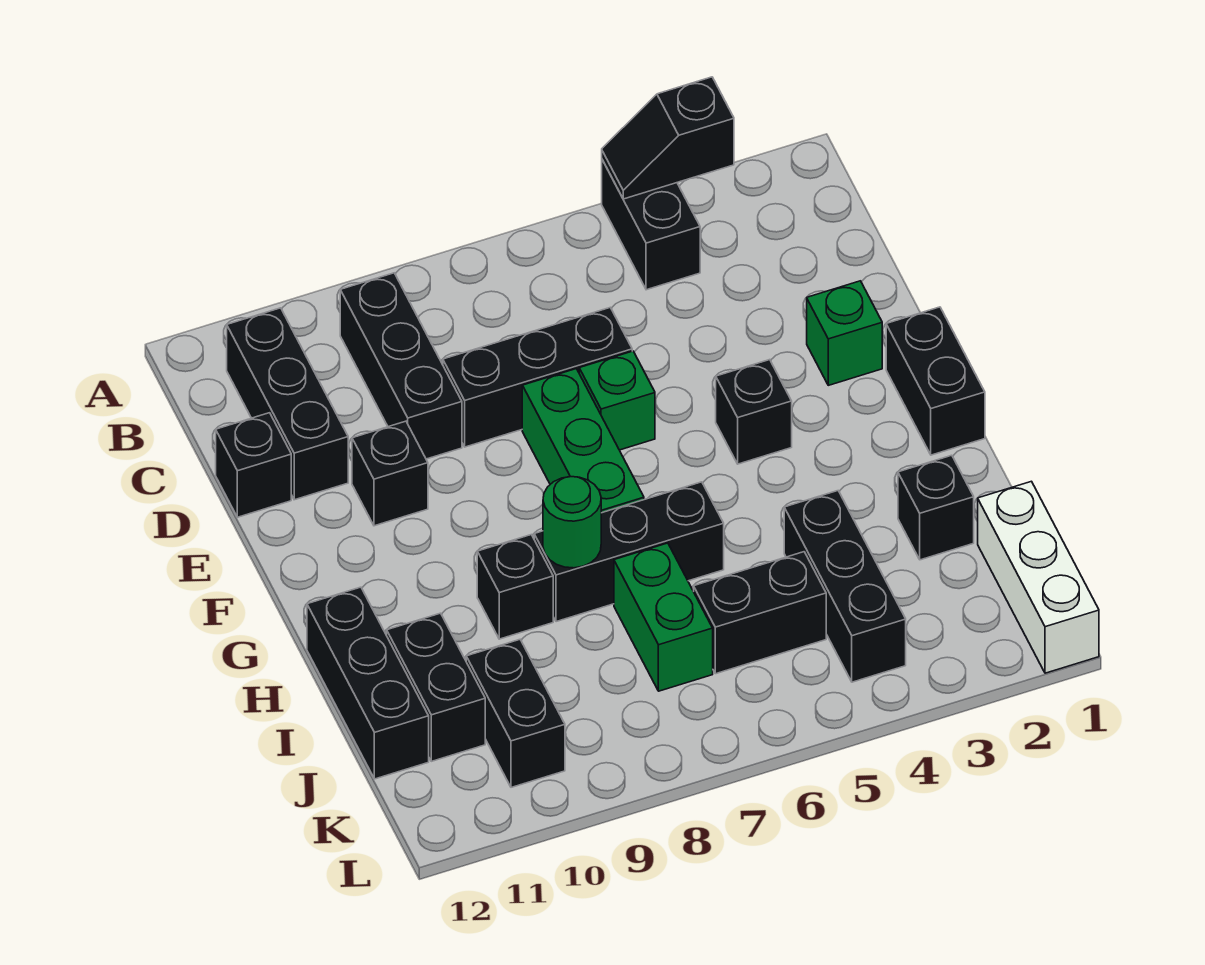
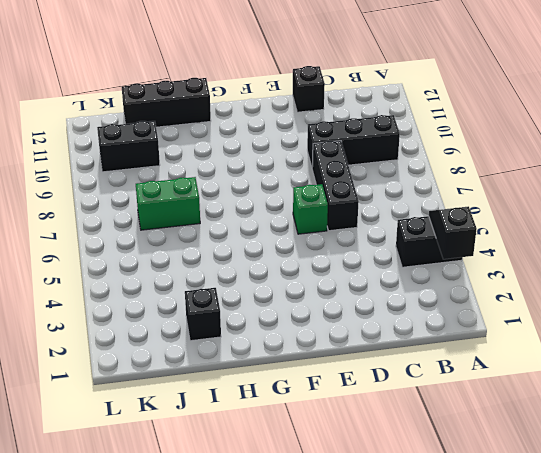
none -> black 1x3 brick [227,308,348,500]
none -> green 1x1 brick [807,281,882,385]
none -> green 1x3 brick [522,369,644,513]

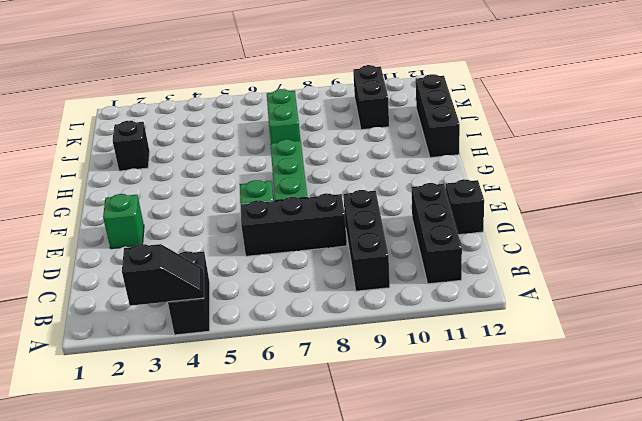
none -> black 1x1 brick [352,421,428,526]
none -> black 1x2 brick [886,307,985,455]
none -> black 1x1 brick [716,360,792,464]

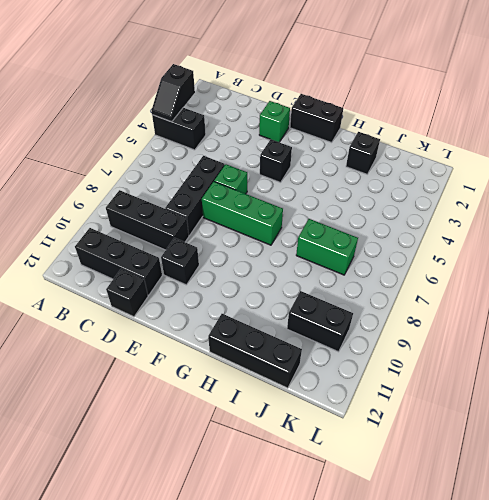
none -> black 1x3 brick [534,482,724,622]
none -> black 1x1 brick [477,535,553,639]
none -> black 1x3 brick [784,491,906,682]

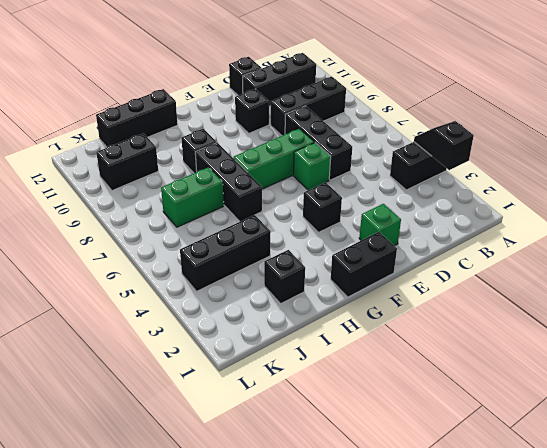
none -> black 1x2 brick [387,613,485,761]
none -> white 1x3 brick [978,481,1099,673]
none -> black 1x2 brick [694,552,826,674]

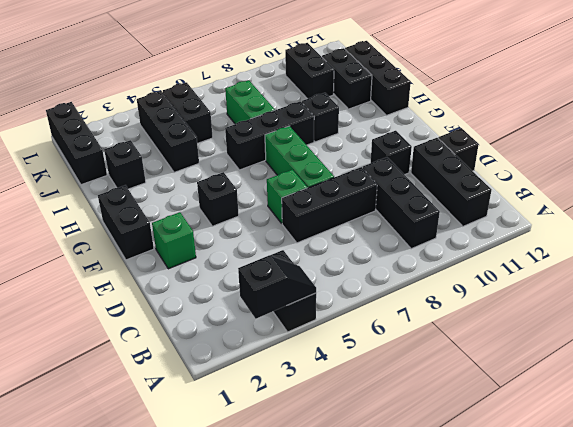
black 1x3 brick [46,102,107,185] -> white 1x3 brick [978,481,1099,673]
black 1x2 brick [163,82,213,143] -> black 1x2 brick turned to [694,552,826,674]
none -> green 1x1 round brick [543,477,601,568]

